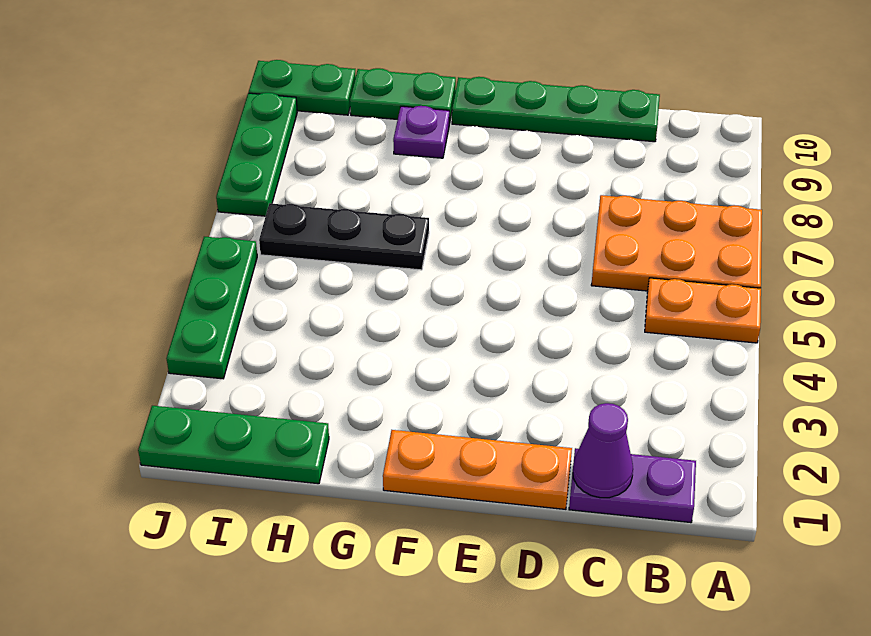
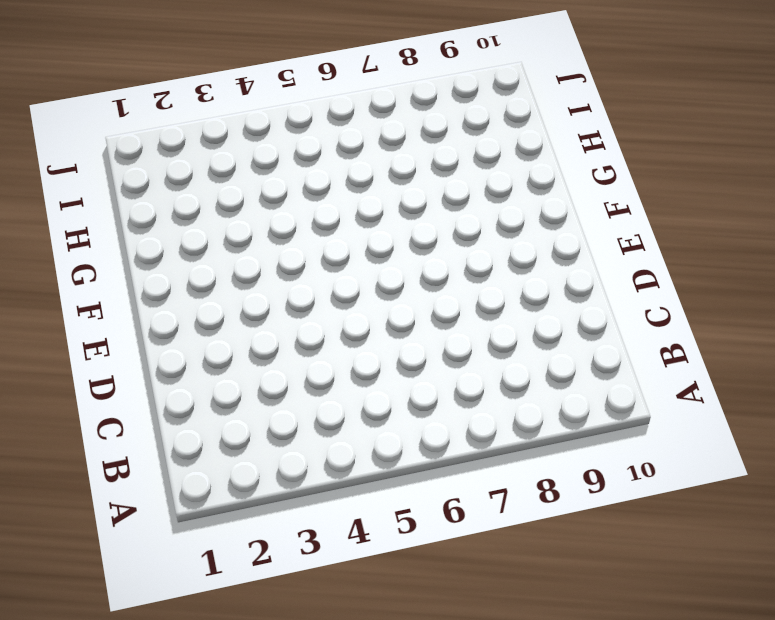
none -> orange 1x2 plate [645,278,761,343]
none -> orange 2x3 plate [591,195,762,291]
none -> purple 1x2 plate [569,448,696,523]

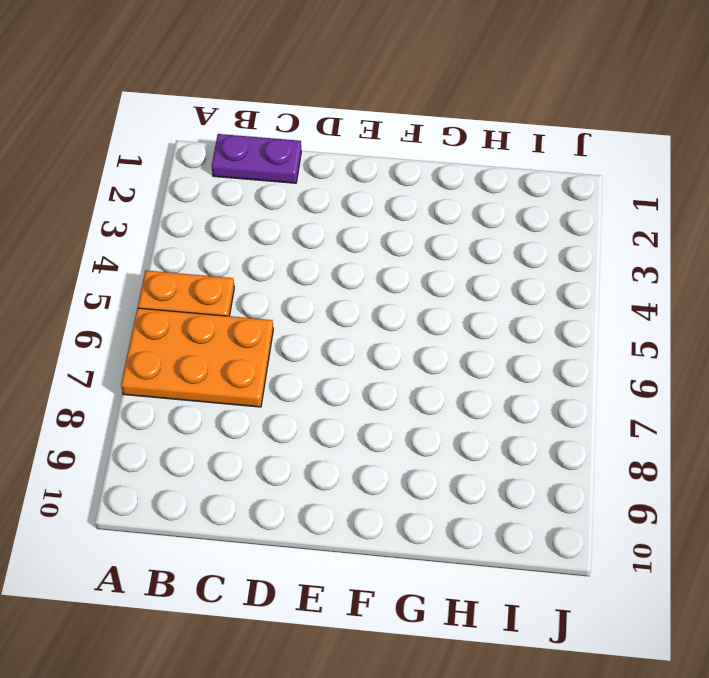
none -> green 1x4 plate [452,77,660,142]
none -> orange 1x3 plate [383,430,572,509]
none -> black 1x3 plate [259,203,429,270]

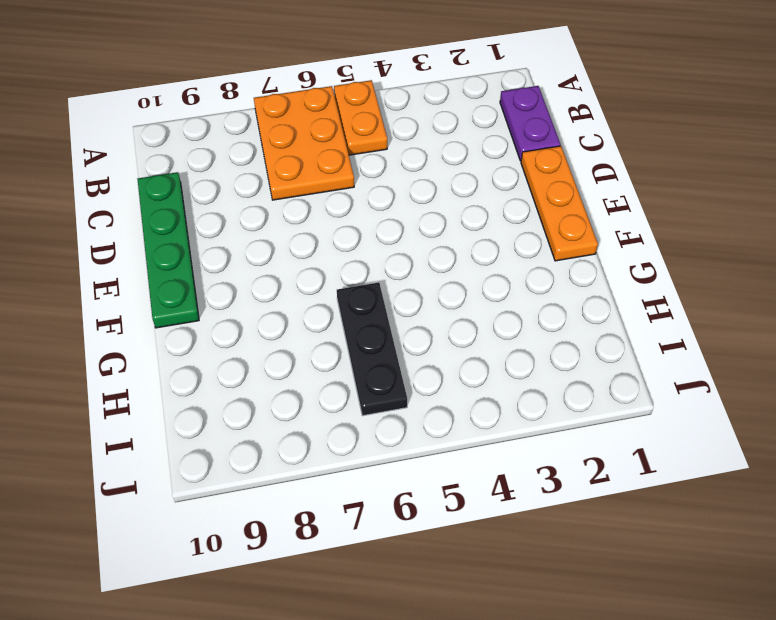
none -> purple 1x1 plate [393,106,449,158]
none -> green 1x2 plate [350,68,456,124]
none -> green 1x3 plate [138,406,329,484]

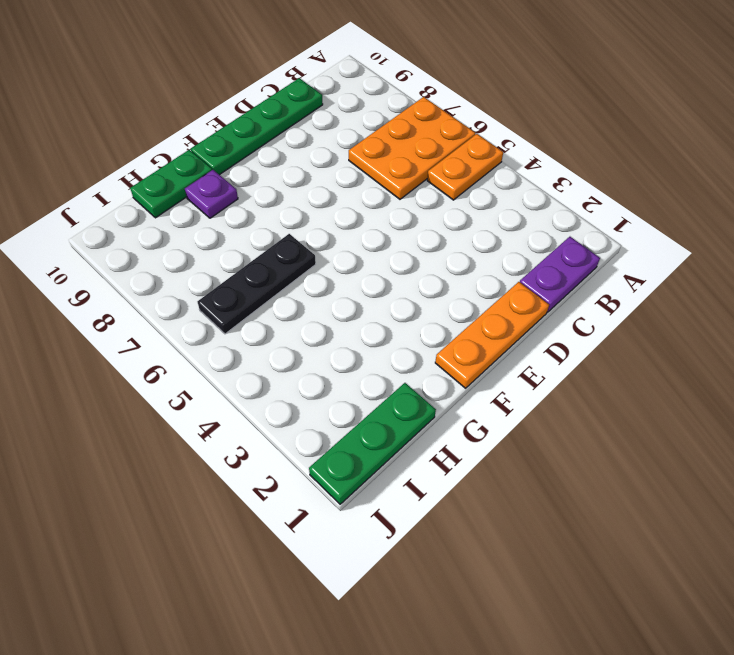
none -> green 1x2 plate [249,60,356,115]
none -> green 1x3 plate [166,237,257,379]
none -> green 1x3 plate [216,93,297,216]

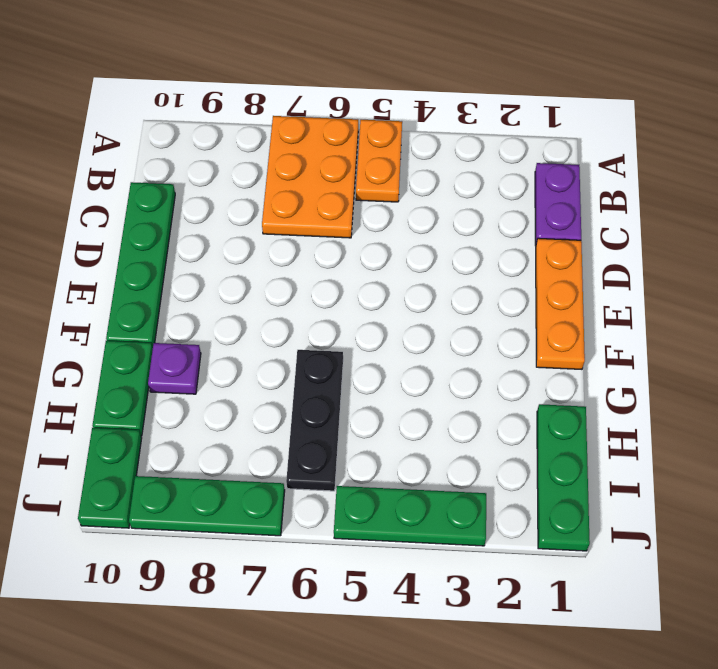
none -> purple 1x1 cone [573,403,633,498]

